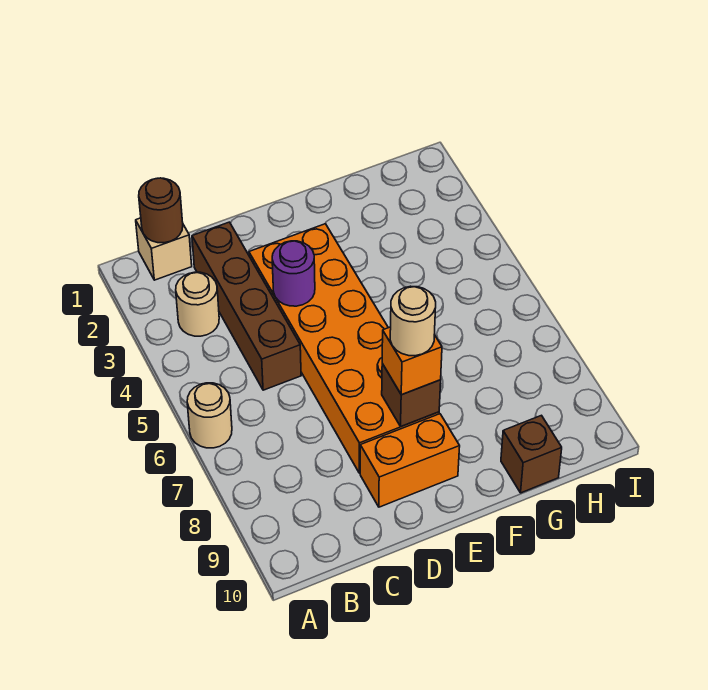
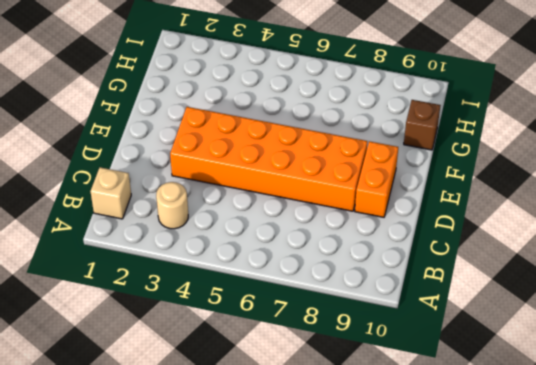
none -> tan 1x1 round brick [187,383,232,448]
none -> brown 1x4 brick [192,222,301,390]
none -> brown 1x1 round brick [139,178,183,243]

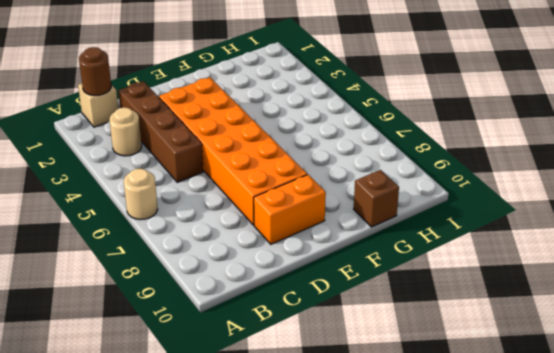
none -> purple 1x1 round brick [272,241,315,306]
none -> brown 1x1 brick [382,364,441,426]
none -> orange 1x1 brick [382,327,442,395]

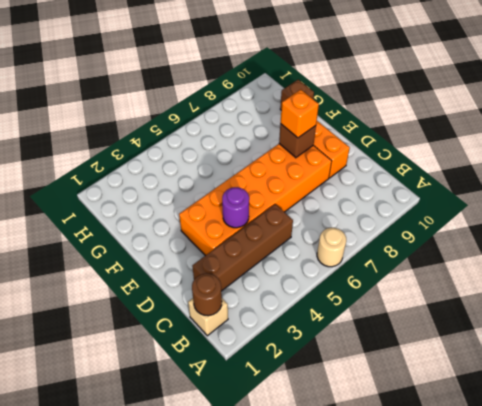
none -> tan 1x1 round brick [176,272,219,336]
none -> tan 1x1 round brick [390,286,436,356]

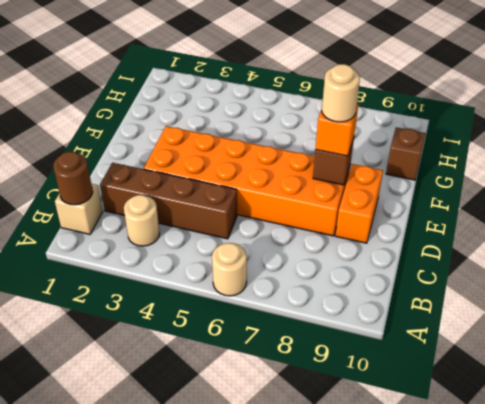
none -> purple 1x1 round brick [272,241,315,306]

